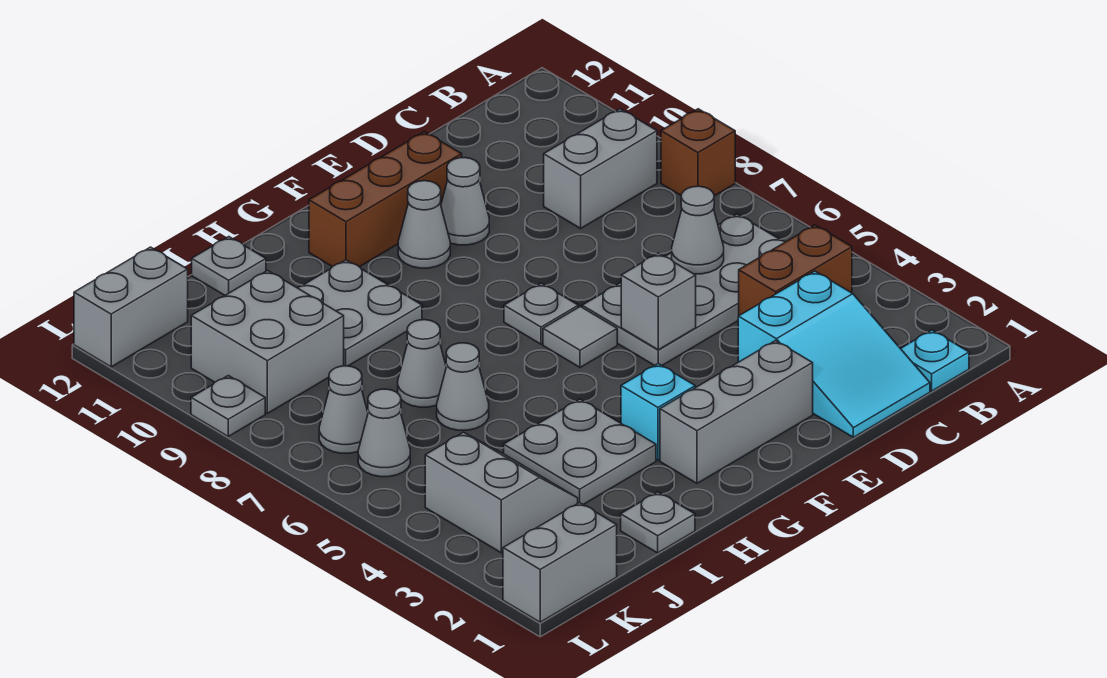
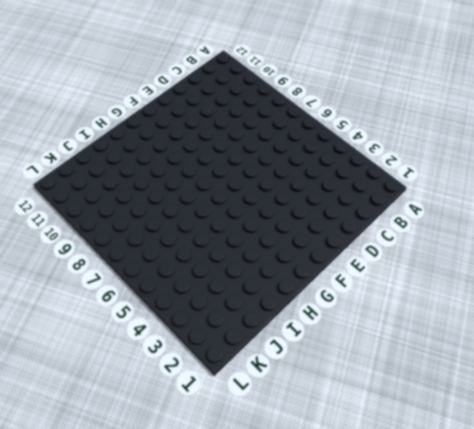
none -> brown 1x1 brick [661,109,735,196]
none -> cyan 1x1 plate [901,330,969,391]
none -> brown 1x2 brick [739,225,852,315]

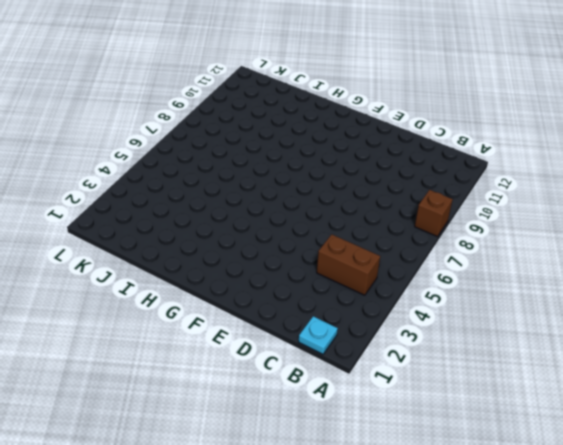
none -> grey 2x4 plate [582,214,785,366]
none -> grey 1x2 brick [544,109,657,228]
none -> cyan 2x3 slope [738,271,930,437]

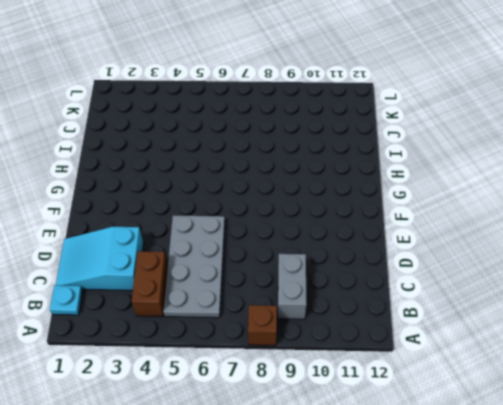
none -> grey 1x3 brick [660,341,813,483]
none -> grey 1x1 cone [441,158,489,245]
none -> brown 1x3 brick [309,132,462,267]

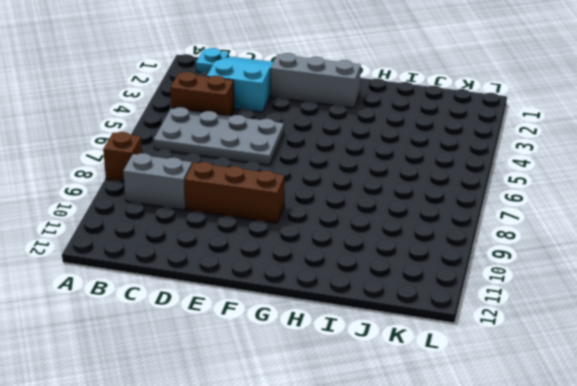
brown 1x3 brick [185,162,285,223] -> brown 1x3 brick moved to [309,132,462,267]
none -> grey 1x1 cone [441,158,489,245]
none -> grey 1x1 tile [543,306,617,368]
none -> grey 1x1 plate [504,283,578,344]

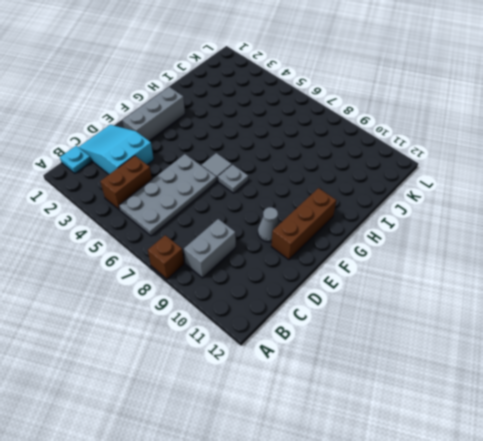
none -> grey 1x1 cone [398,181,450,268]
none -> cyan 1x1 brick [621,364,695,460]
none -> grey 2x2 plate [504,399,656,505]

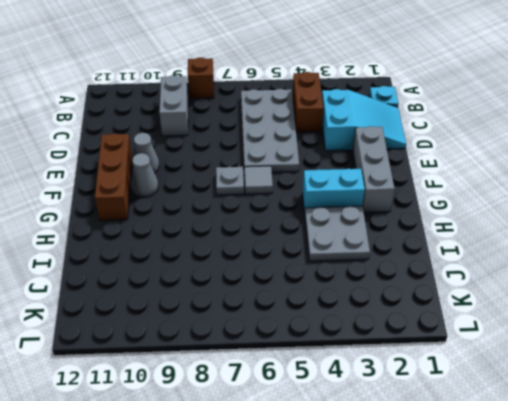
cyan 1x2 brick [302,169,365,213] -> cyan 1x1 brick [621,364,695,460]
none -> grey 2x2 plate [297,260,422,366]
none -> grey 1x1 plate [621,492,695,553]
none -> grey 1x1 cone [437,343,489,430]

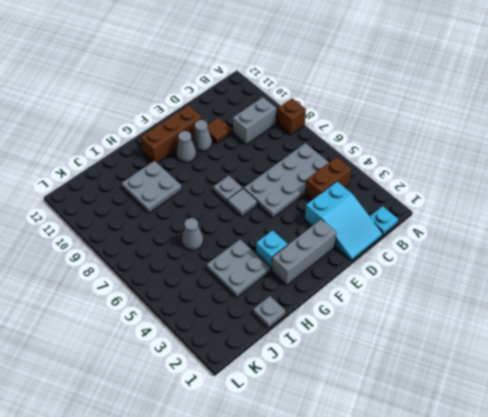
brown 1x1 tile [207,118,232,143] -> none
none -> grey 1x1 cone [398,320,446,407]
none -> grey 1x1 plate [192,237,266,295]
none -> grey 2x2 slope [425,432,578,553]

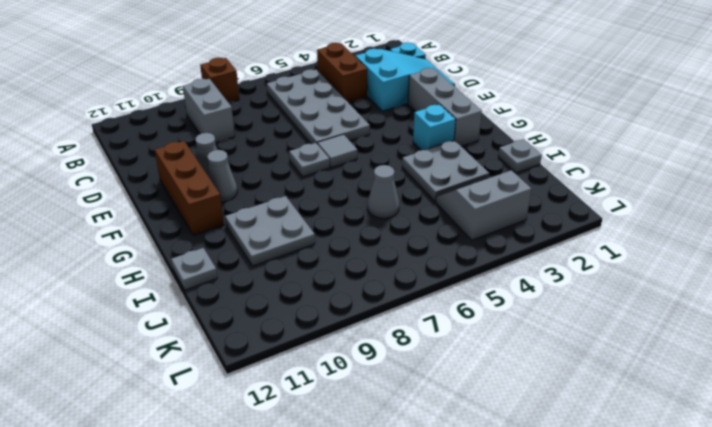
none -> grey 1x1 cone [398,320,446,407]
none -> grey 2x2 brick [191,270,344,413]
none -> grey 1x2 brick [503,502,617,622]

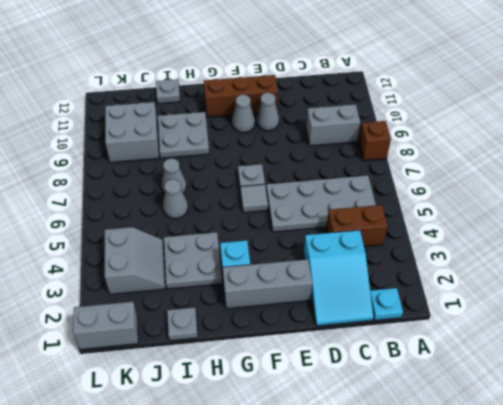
none -> grey 1x1 cone [358,389,410,477]
none -> grey 1x1 cone [319,366,368,453]
none -> grey 1x2 brick [74,247,188,367]

